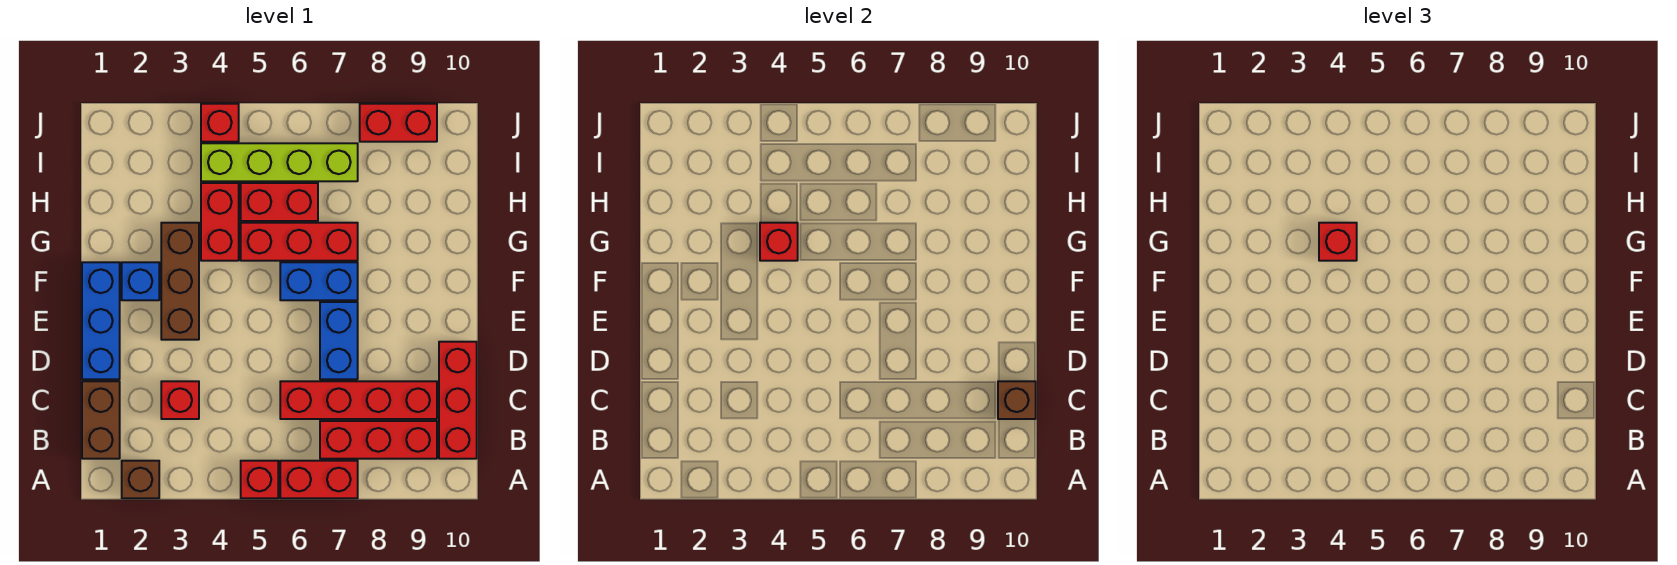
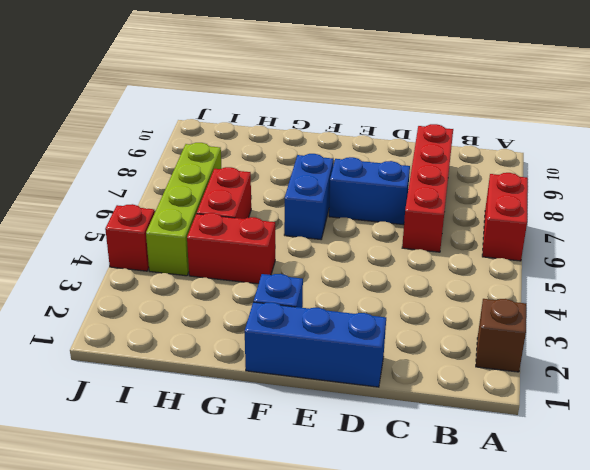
none -> red 1x1 brick [241,461,278,498]
none -> brown 1x2 brick [82,381,120,459]
none -> red 1x3 brick [320,421,437,459]

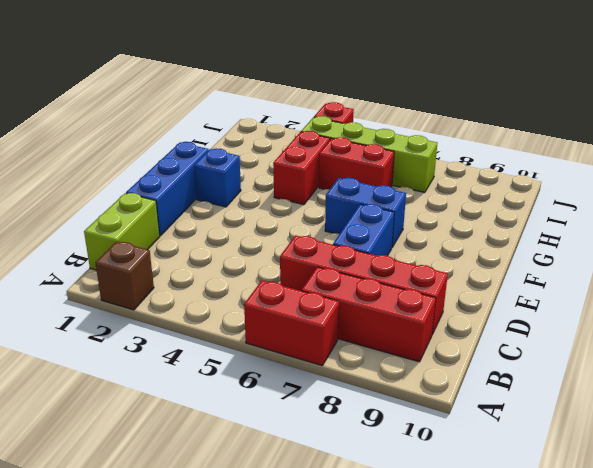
lime 1x2 brick [84,193,160,270] -> brown 1x2 brick [82,381,120,459]
none -> red 1x1 brick [241,461,278,498]
none -> red 1x3 brick [439,342,477,459]
none -> red 1x1 brick [161,381,199,419]

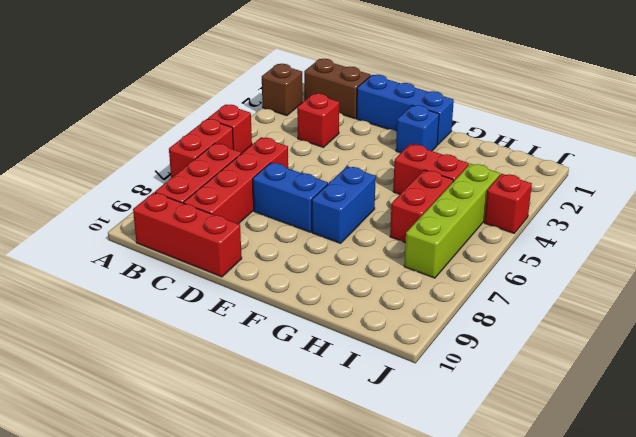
none -> brown 1x3 brick [161,223,199,340]
none -> red 1x3 brick [241,223,358,261]
none -> red 1x2 brick [360,104,437,142]

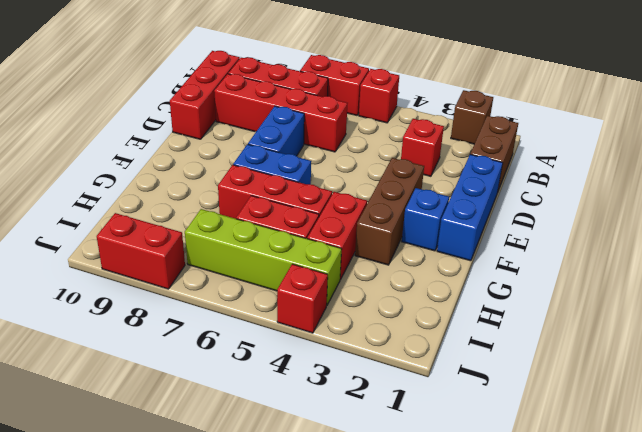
none -> brown 1x1 brick [998,381,1036,419]
none -> red 1x1 brick [760,223,798,261]
none -> red 1x1 brick [1319,223,1357,261]

